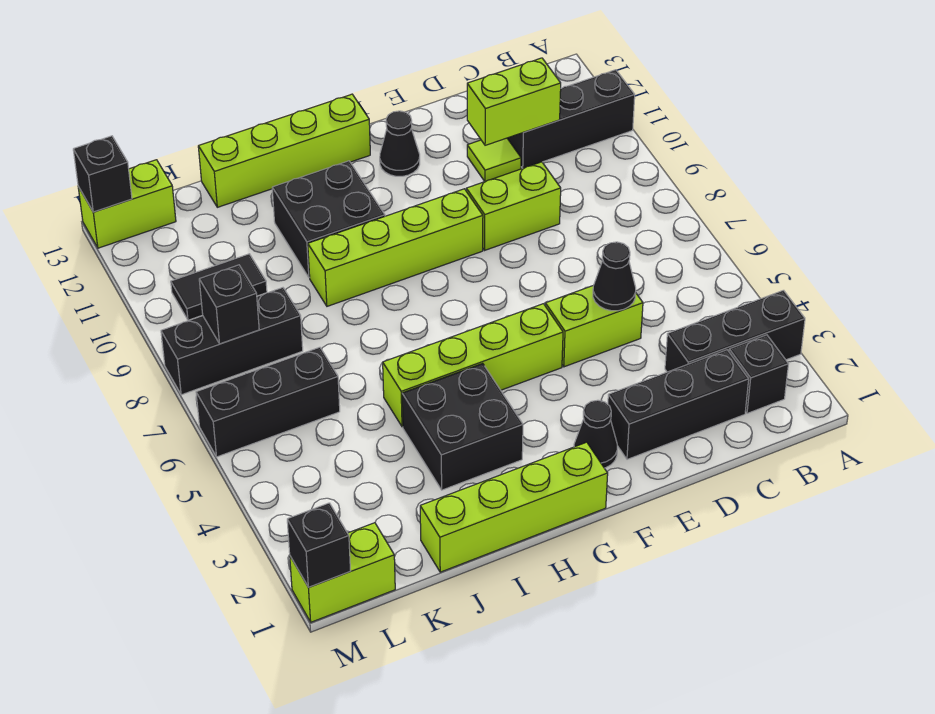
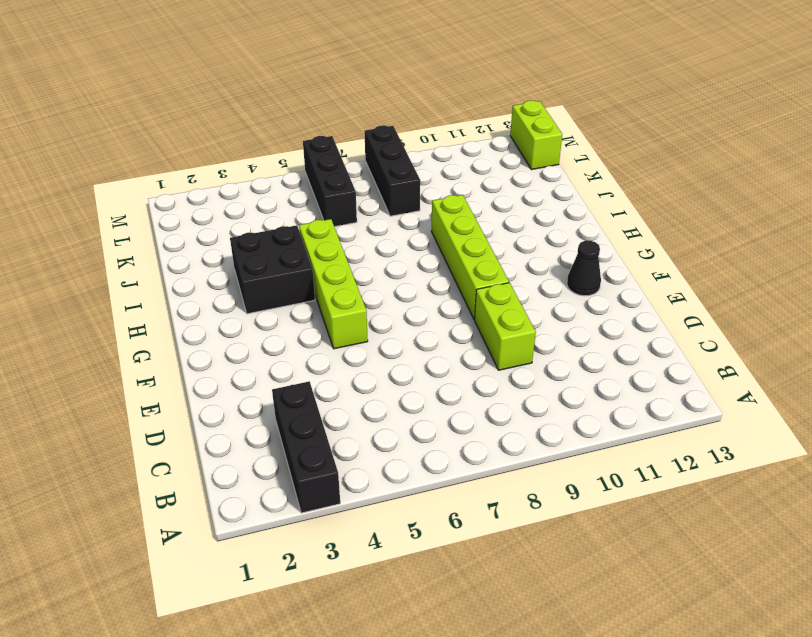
none -> black 1x3 brick [507,70,635,168]
none -> black 1x1 brick [729,335,788,413]
none -> black 1x3 brick [608,350,749,459]

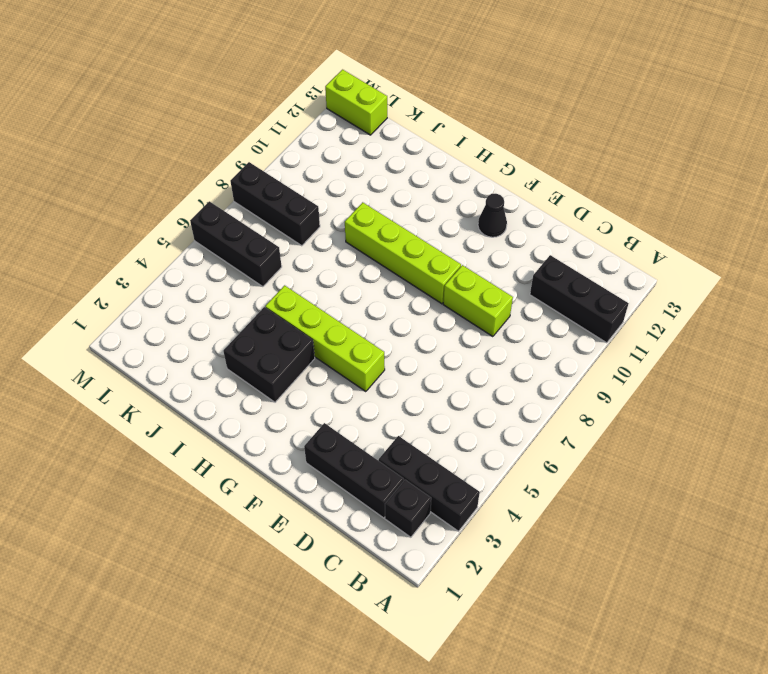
none -> lime 1x2 brick [545,286,643,367]
none -> lime 1x1 tile [467,138,521,182]
none -> black 1x1 cone [574,400,617,468]

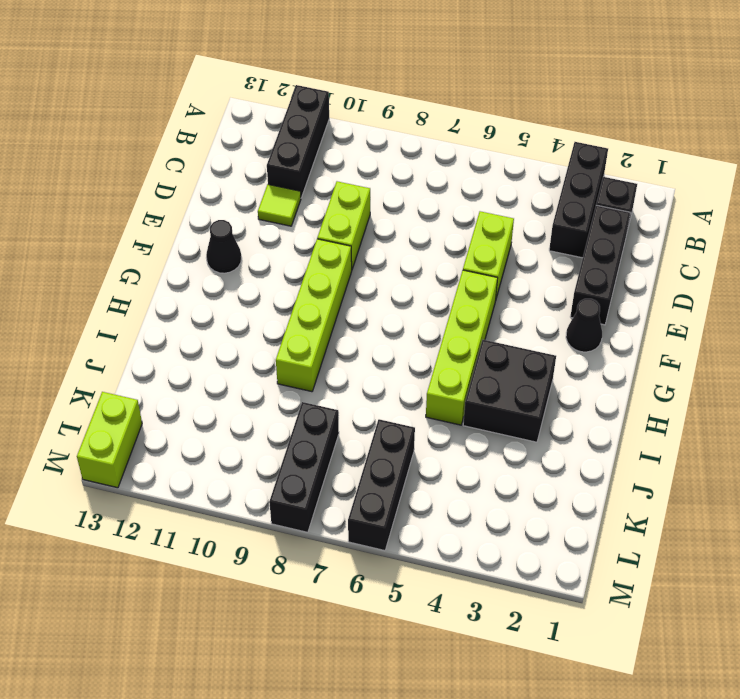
none -> lime 1x4 brick [420,442,608,572]
none -> lime 1x4 brick [198,94,370,207]
none -> black 2x2 brick [272,161,385,278]

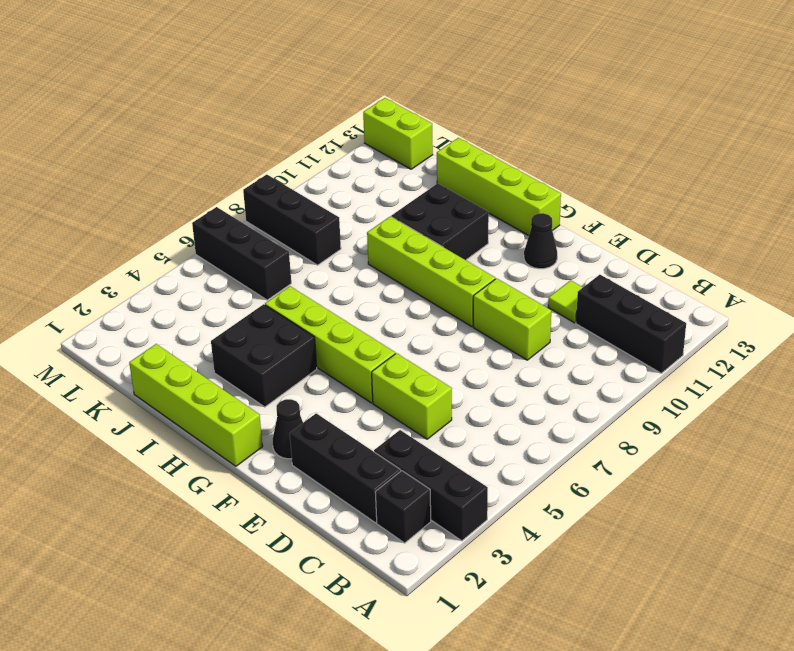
none -> black 1x2 tile [171,254,267,320]
none -> lime 1x2 brick [290,523,395,622]
none -> lime 1x2 brick [467,58,561,145]

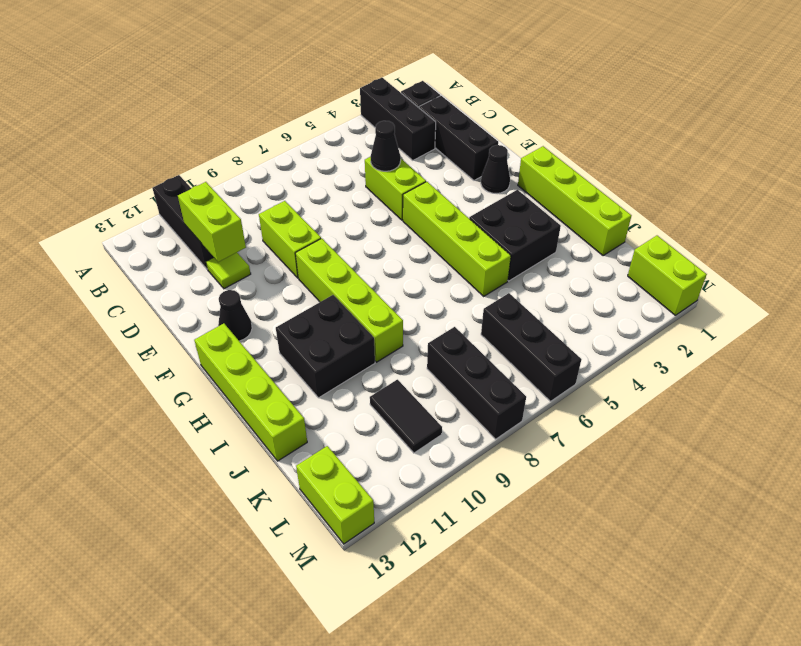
none -> black 1x1 brick [199,265,259,344]
none -> black 1x1 brick [287,503,350,587]
none -> black 1x1 brick [73,136,132,212]

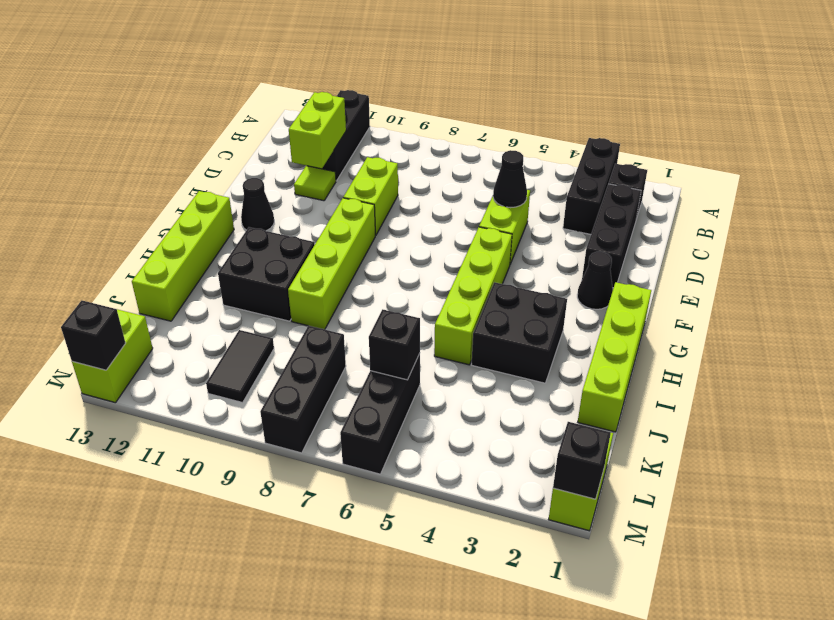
black 1x1 brick [369,309,420,380] -> black 1x1 brick moved to [199,265,259,344]

